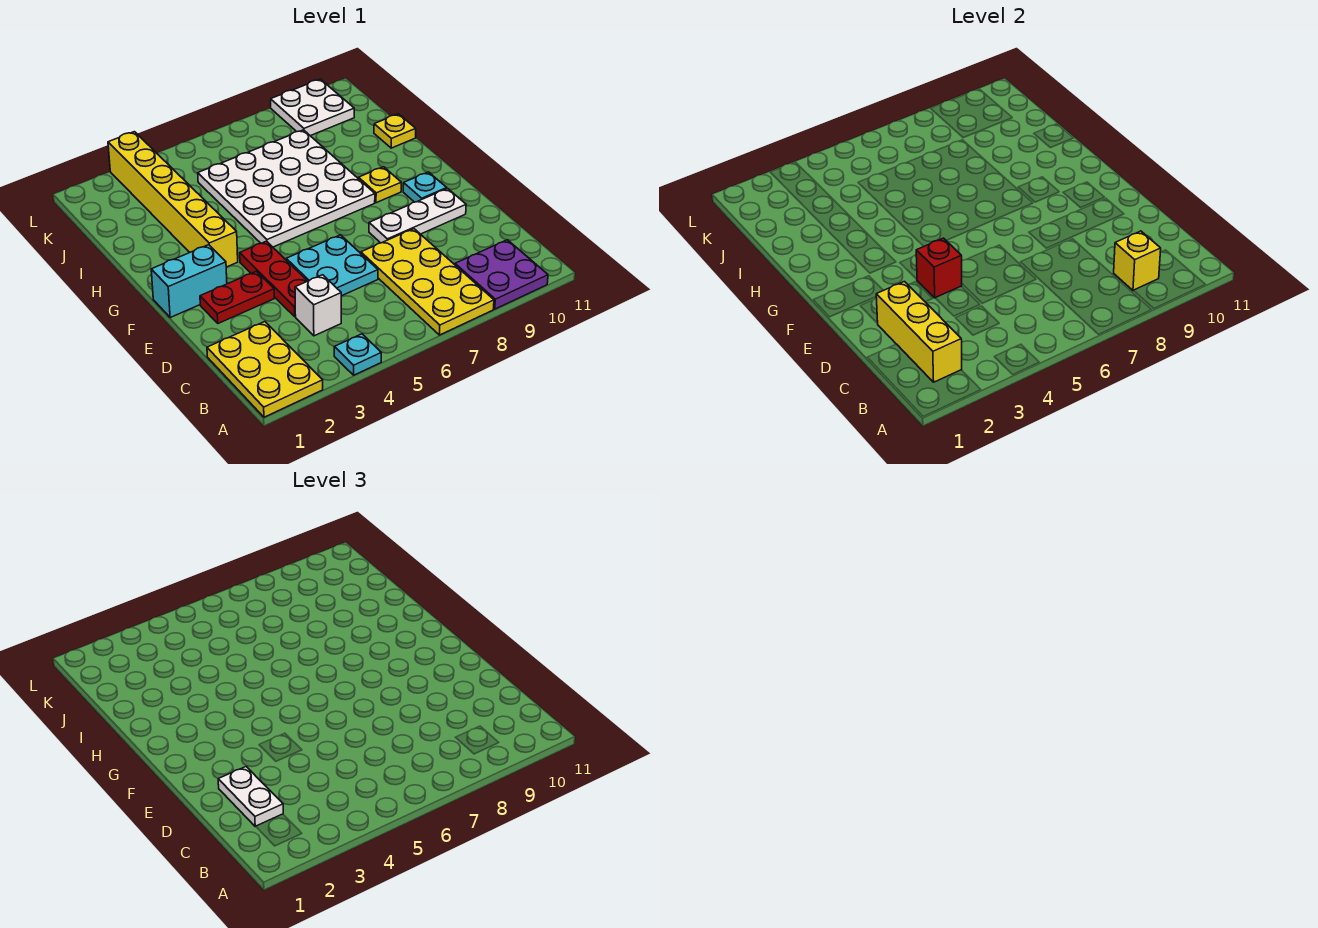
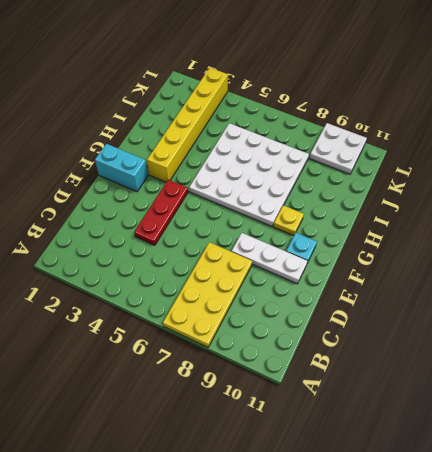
none -> yellow 2x3 plate [207,322,323,417]
none -> cyan 1x1 plate [334,334,381,375]
none -> purple 2x2 plate [455,240,548,309]

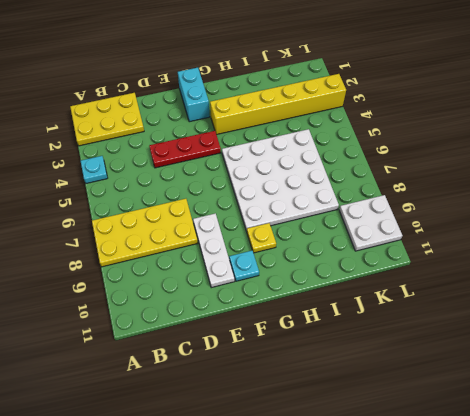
none -> purple 2x2 plate [455,240,548,309]
none -> white 1x1 brick [295,275,341,336]
none -> cyan 2x2 plate [286,235,378,296]

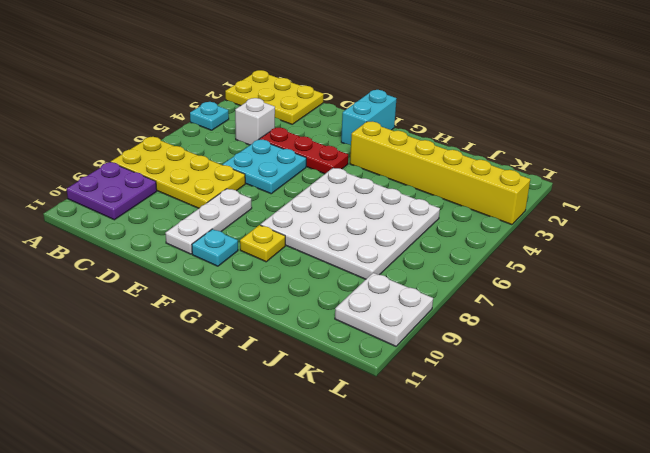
none -> red 1x2 plate [200,271,274,323]
none -> yellow 1x1 plate [374,114,416,148]
none -> yellow 1x3 brick [876,282,962,382]

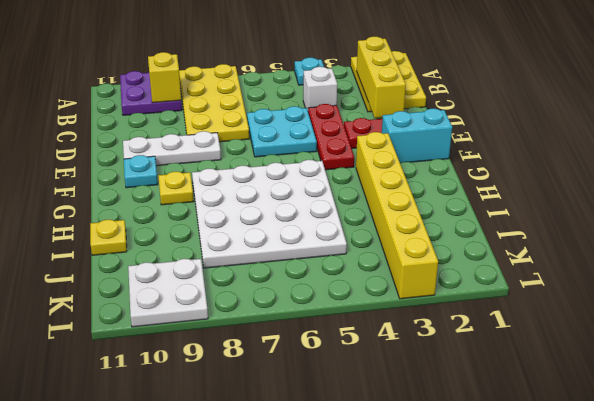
none -> red 1x1 brick [916,238,962,298]
none -> white 1x2 plate [218,767,283,827]

